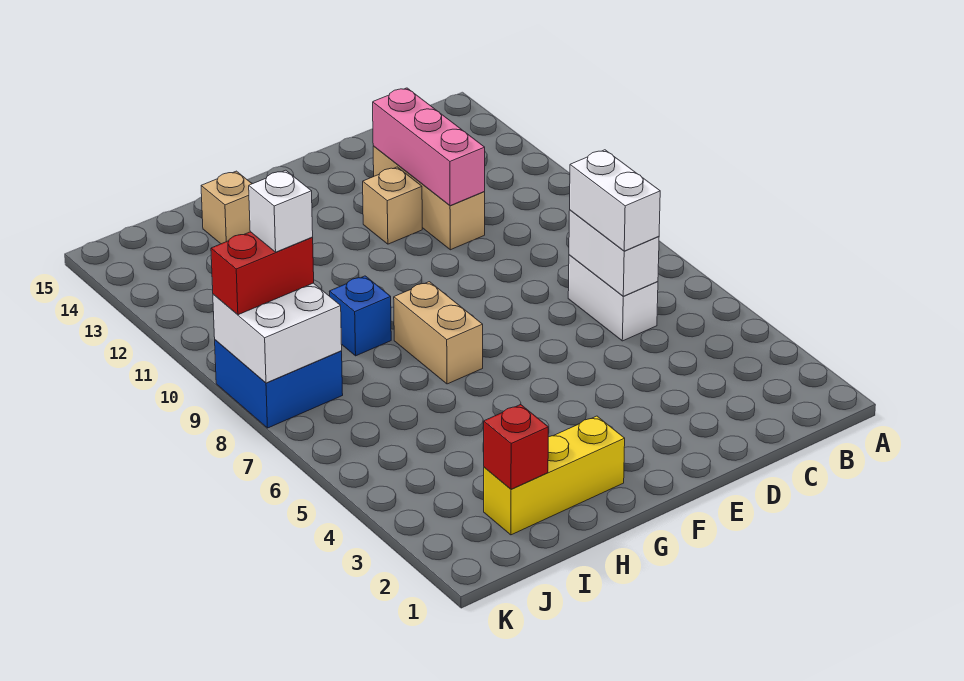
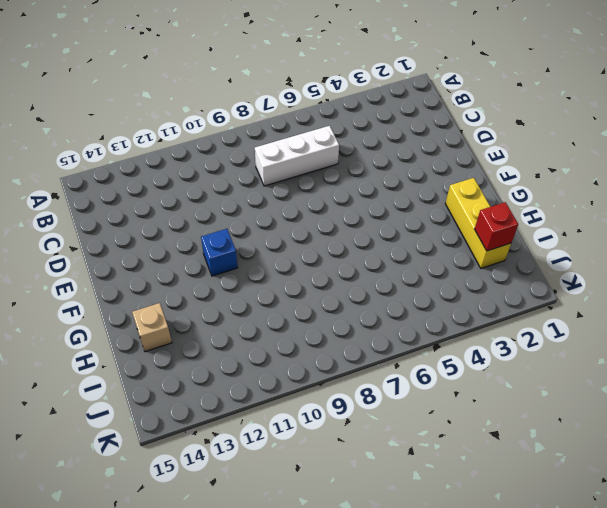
white 1x3 brick [255,126,339,186] -> white 1x2 brick [568,255,658,341]
blue 1x1 brick [201,229,238,276] -> blue 1x1 brick moved to [329,276,391,356]
none -> tan 1x3 brick [373,146,485,250]
none -> tan 1x1 brick [363,167,422,244]
none -> tan 1x2 brick [394,282,483,384]

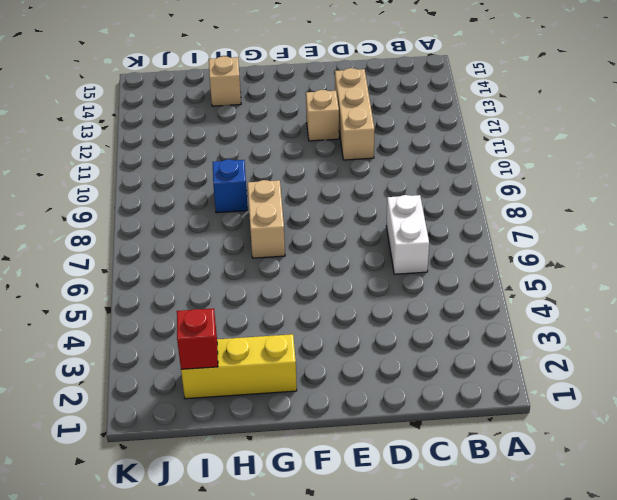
none -> blue 2x2 brick [215,340,343,428]
none -> white 1x2 brick [569,210,659,296]
none -> pink 1x3 brick [373,88,485,206]

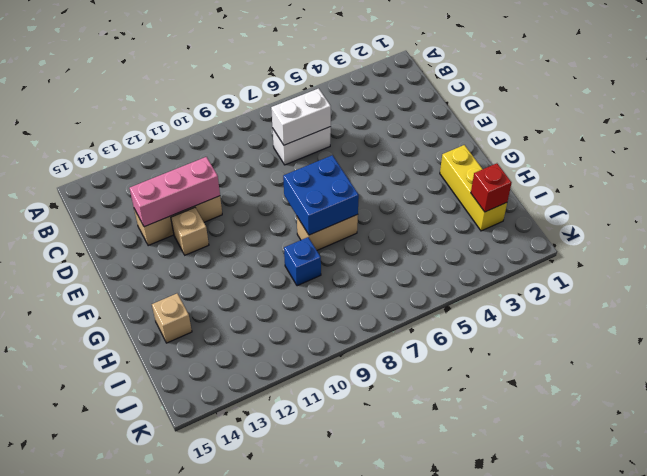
blue 2x2 brick [283,155,359,235] -> blue 2x2 brick moved to [215,340,343,428]
none -> white 2x2 brick [213,283,342,383]
none -> white 1x2 brick [570,150,660,251]
none -> red 1x2 brick [211,232,314,315]

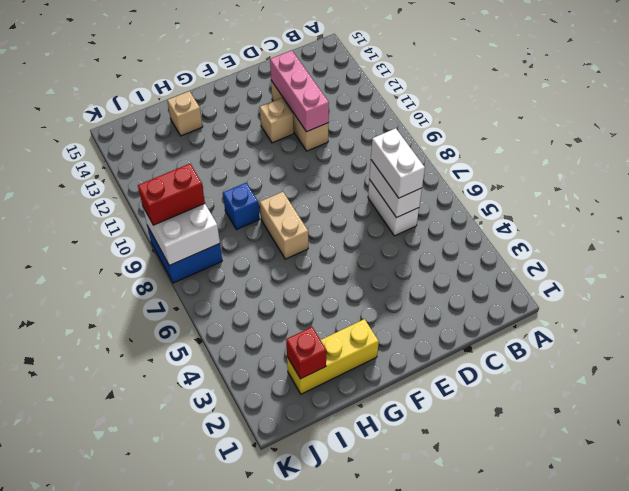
none -> white 1x1 brick [249,170,313,252]

